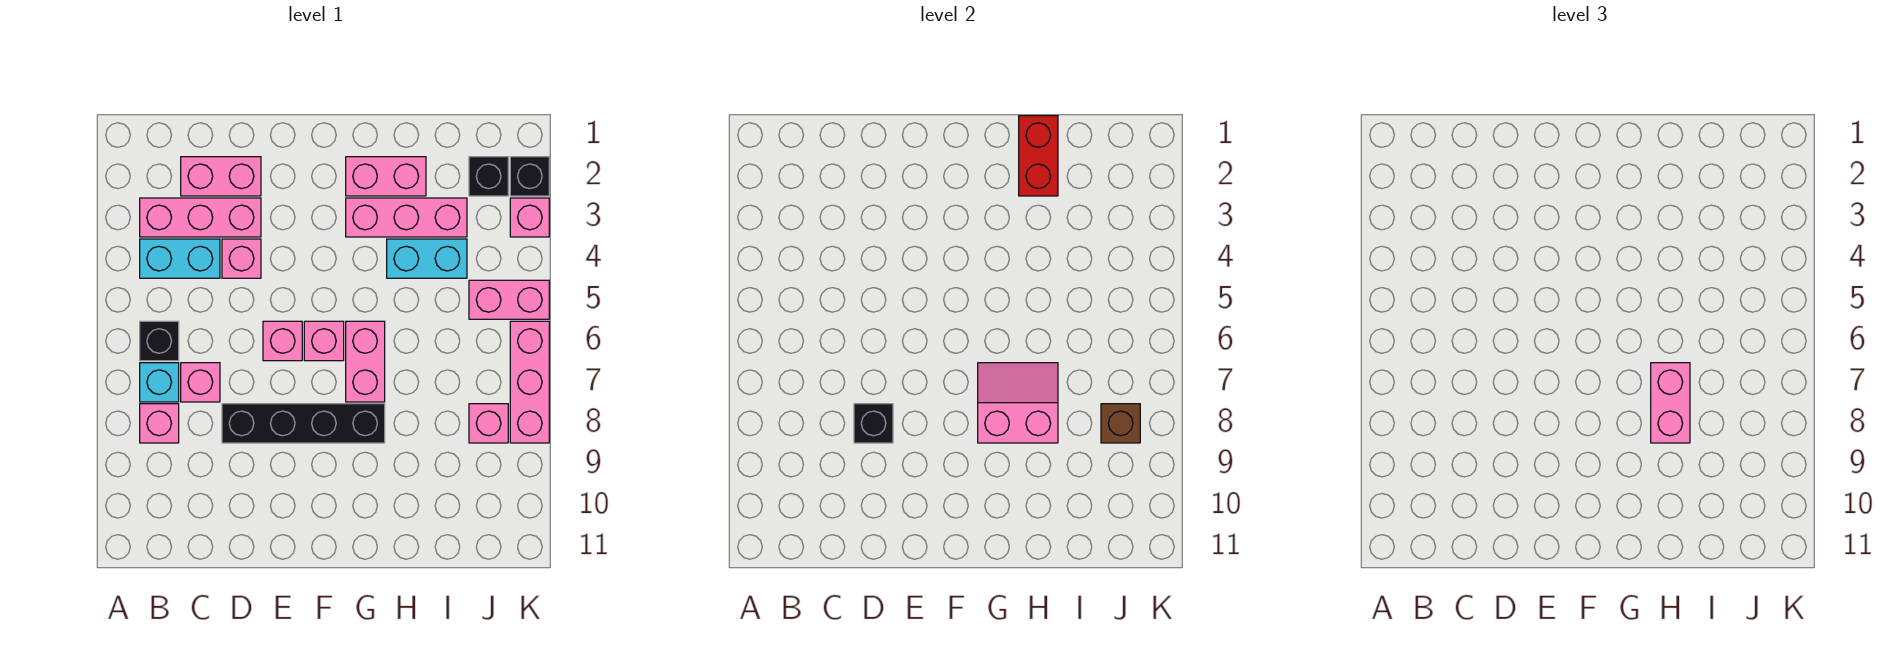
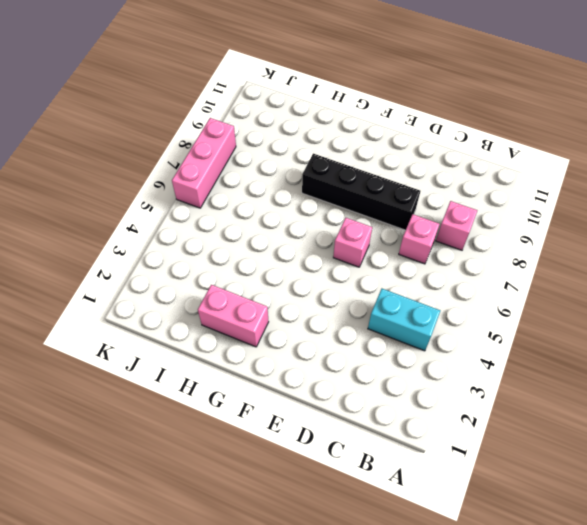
none -> pink 1x3 brick [140,198,261,237]
none -> black 1x1 brick [140,321,179,361]
none -> cyan 1x1 brick [140,363,179,402]

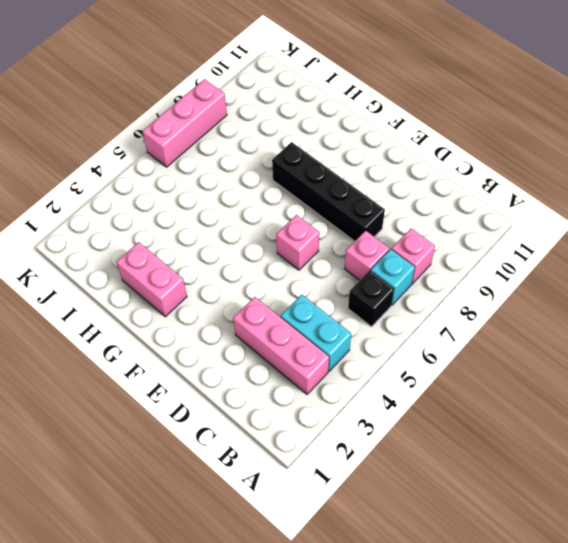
none -> pink 1x2 brick [181,157,261,196]
none -> pink 1x1 brick [222,239,261,278]
none -> pink 1x1 brick [304,321,344,361]

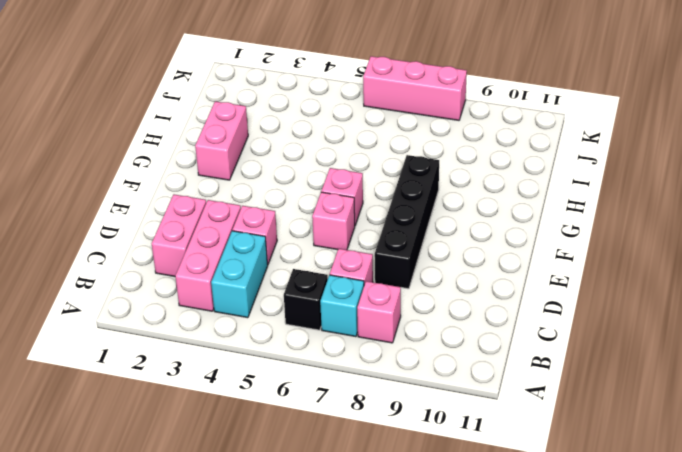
none -> pink 1x3 brick [346,198,467,237]
none -> pink 1x2 brick [346,321,385,402]
none -> cyan 1x2 brick [387,239,467,278]

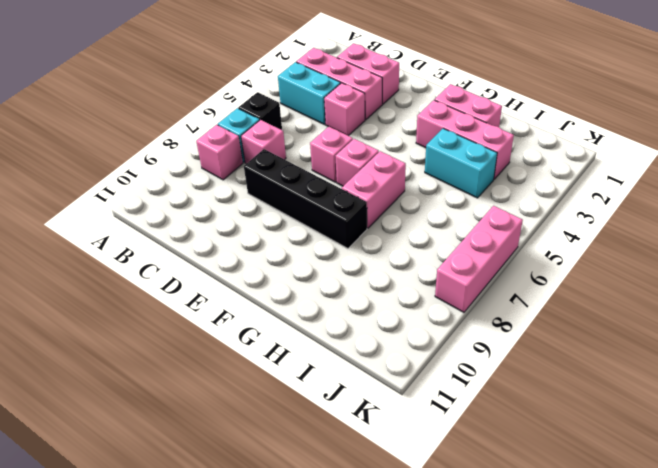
none -> black 1x1 brick [469,157,508,196]
none -> pink 1x2 brick [469,280,549,319]
none -> pink 1x1 brick [469,404,508,443]

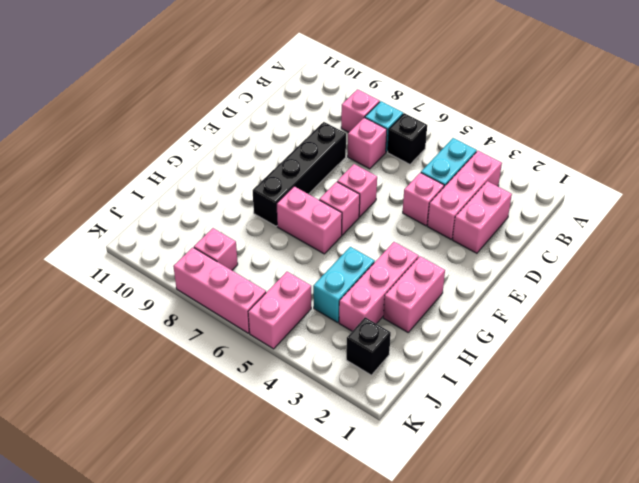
none -> black 1x1 brick [510,157,549,196]
none -> pink 1x1 brick [510,198,549,237]
none -> black 1x1 brick [854,404,893,443]

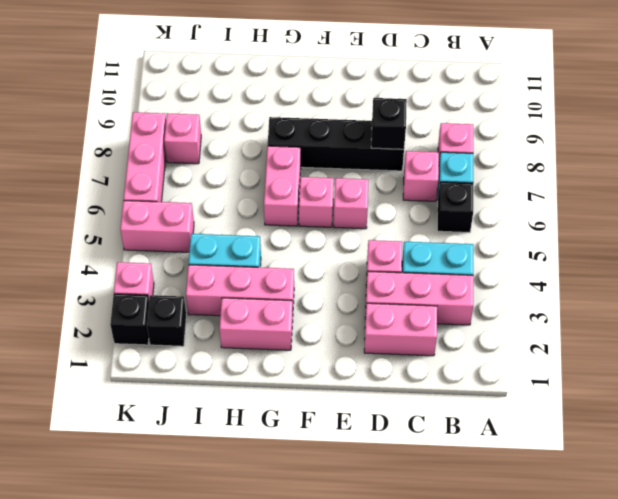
none -> pink 2x2 slope [978,363,1058,443]
none -> red 1x2 brick [1019,116,1058,196]
none -> brown 1x1 brick [1101,404,1140,443]

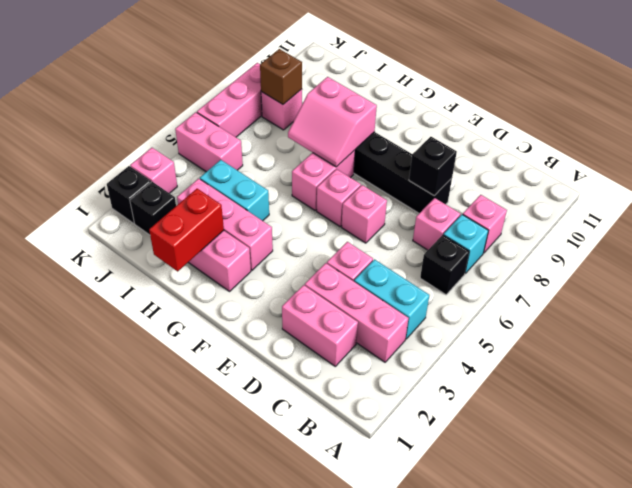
none -> pink 1x2 brick [1651,363,1690,443]

